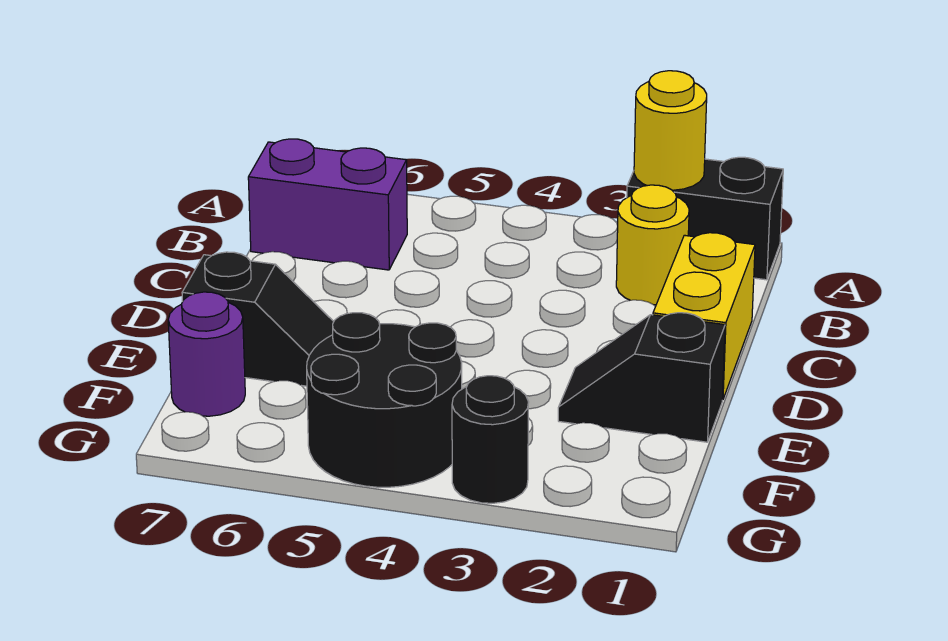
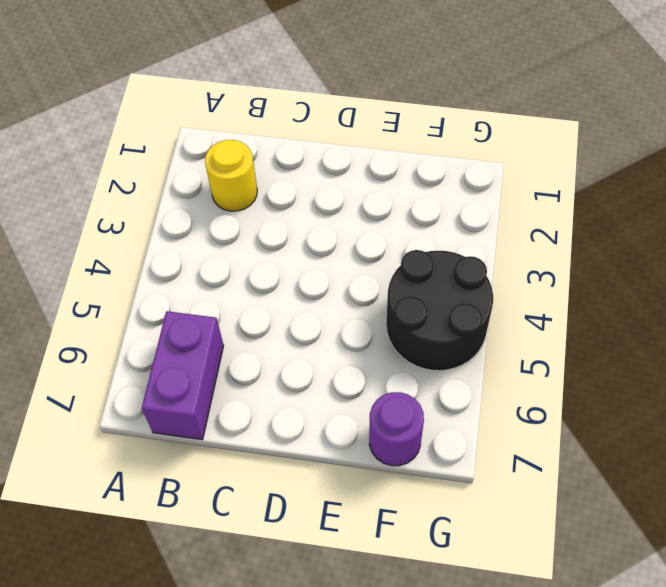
none -> black 1x2 brick [627,157,783,280]
none -> yellow 1x2 brick [653,233,755,400]

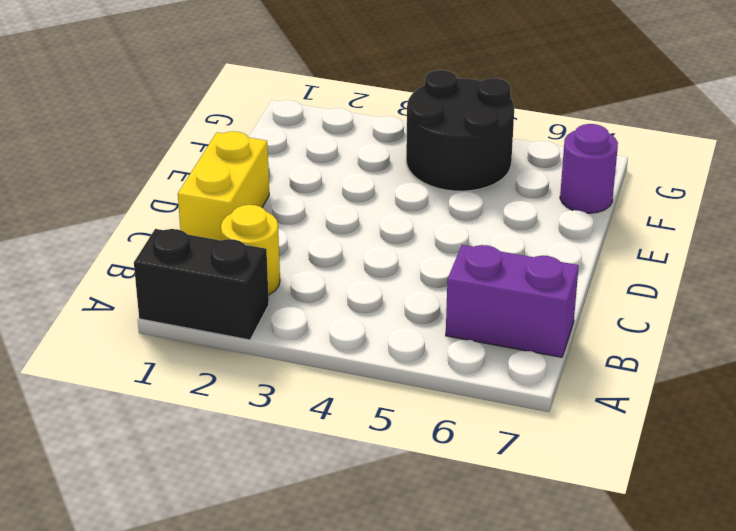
none -> black 1x2 slope [558,313,725,442]
none -> black 1x2 slope [182,252,334,386]

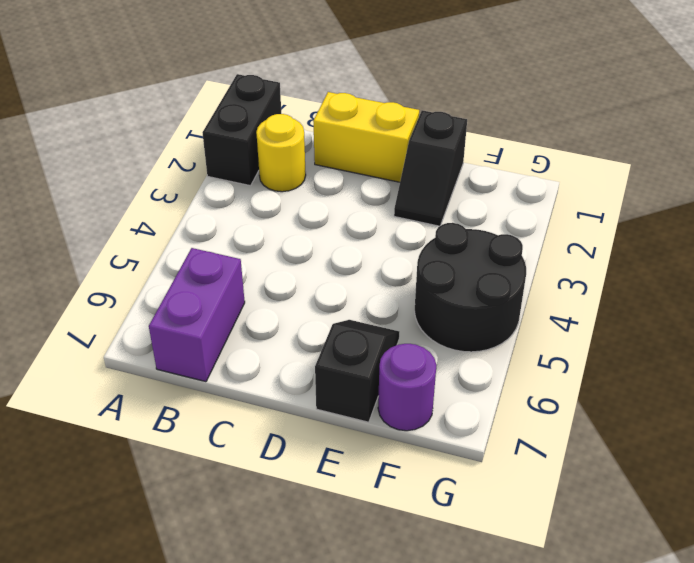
none -> black 1x1 round brick [452,376,529,503]
none -> yellow 1x1 round brick [634,71,707,190]

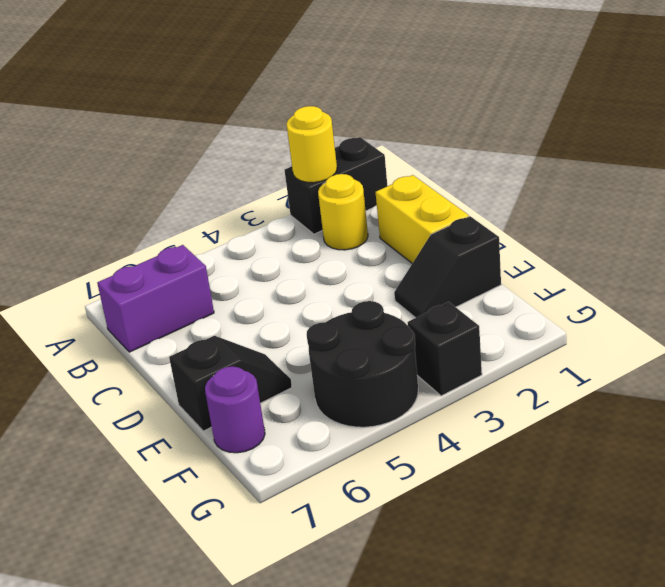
black 1x1 brick [407,302,482,396] -> black 1x1 round brick [452,376,529,503]

